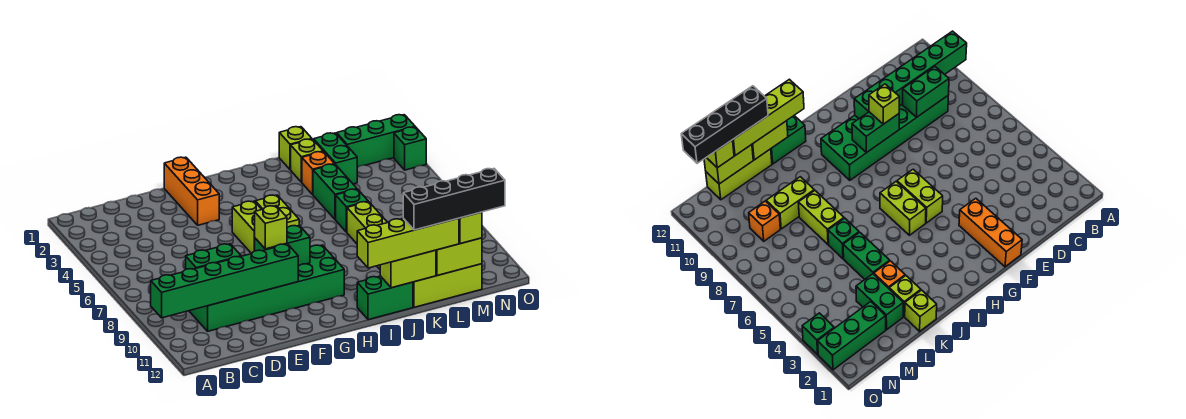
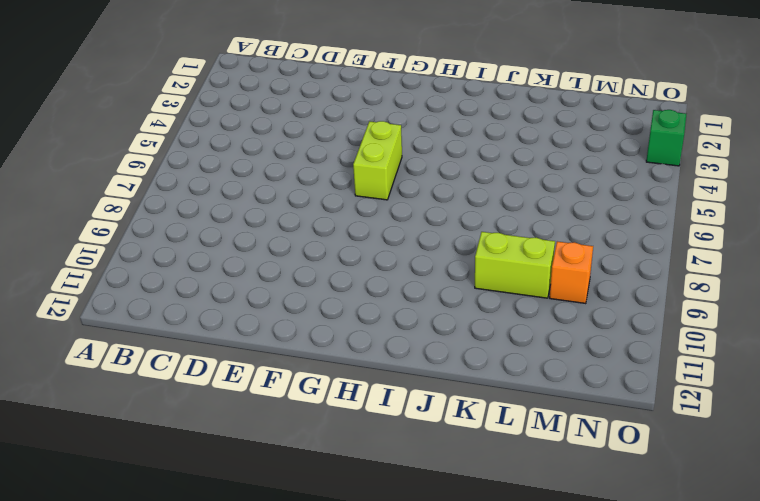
none -> green 2x6 brick [189,245,344,331]
none -> orange 1x3 brick [164,157,219,225]
none -> lime 1x2 brick [255,195,299,228]

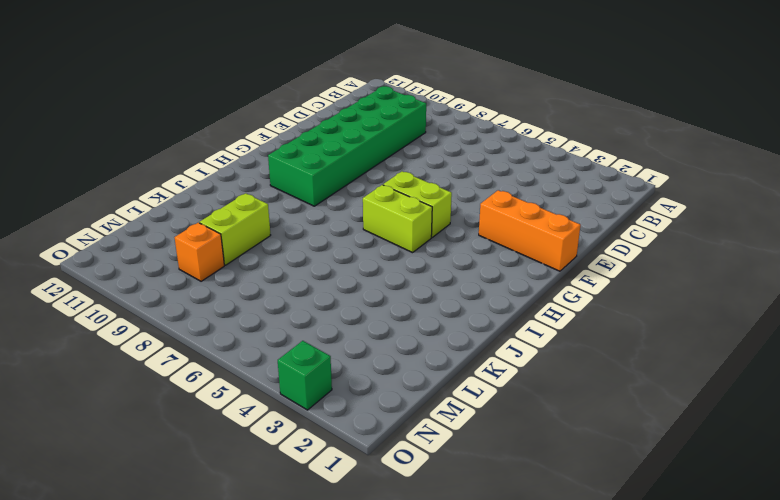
none -> green 1x2 brick [357,276,413,320]
none -> lime 1x1 brick [279,127,312,170]
none -> lime 1x1 brick [291,139,323,182]

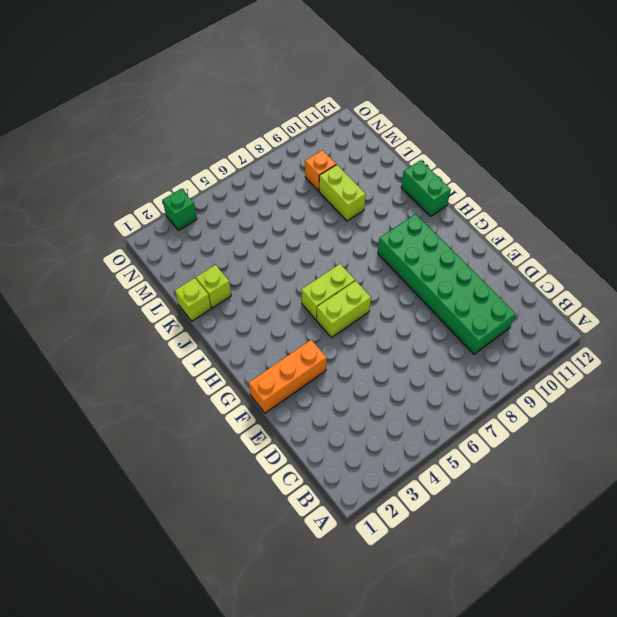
none -> orange 1x1 brick [302,152,334,194]
none -> green 1x2 brick [313,164,357,220]
none -> green 1x1 brick [336,189,368,232]

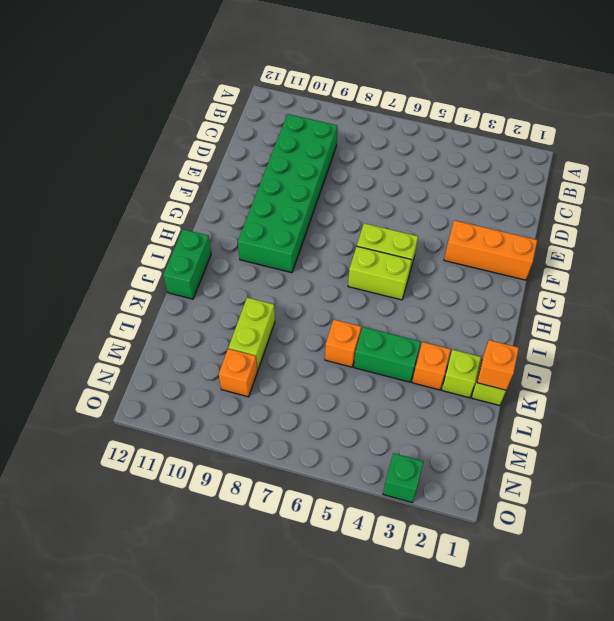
orange 1x1 brick [477,340,519,390] -> none
orange 1x1 brick [325,320,361,367] -> green 1x1 brick [336,189,368,232]
none -> lime 1x2 brick [347,202,388,244]
none -> lime 1x3 brick [413,264,482,307]
none -> green 1x2 brick [314,133,357,184]

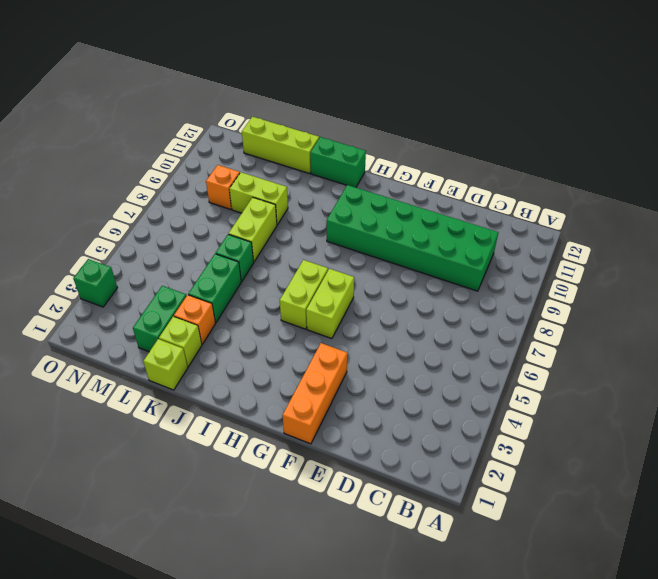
none -> green 1x3 brick [337,115,415,167]
none -> green 1x6 brick [151,244,298,318]
none -> green 1x2 brick [186,244,241,269]

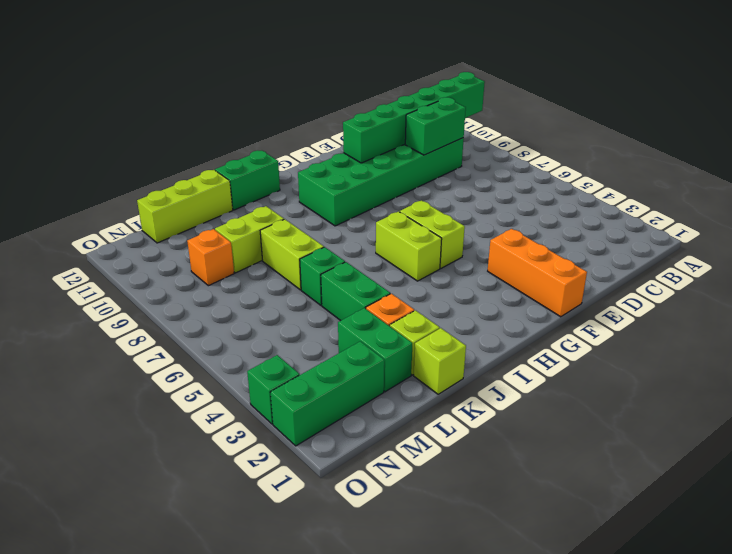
none -> green 1x2 brick [255,225,310,266]
none -> lime 1x2 brick [380,250,436,288]
none -> lime 1x2 brick [436,238,482,276]

